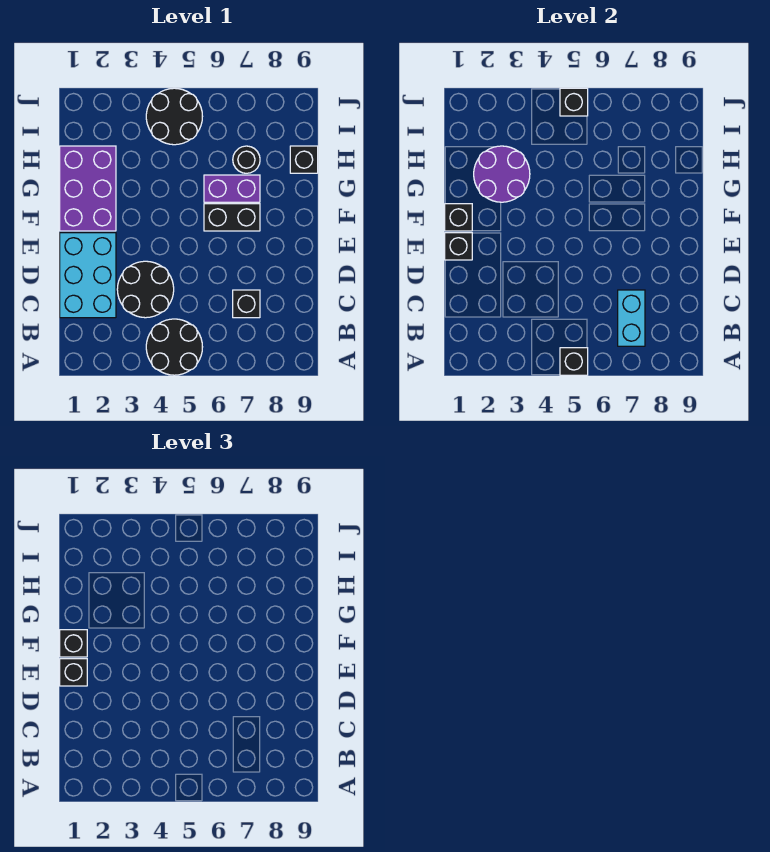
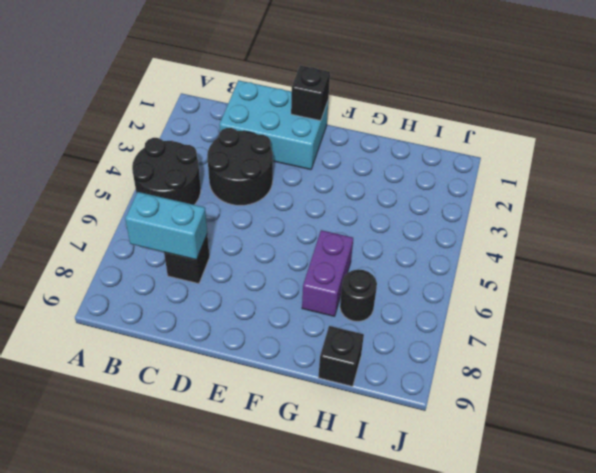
none -> purple 2x3 brick [60,146,116,231]
none -> black 1x2 brick [204,204,260,231]
none -> black 2x2 round brick [146,88,202,145]

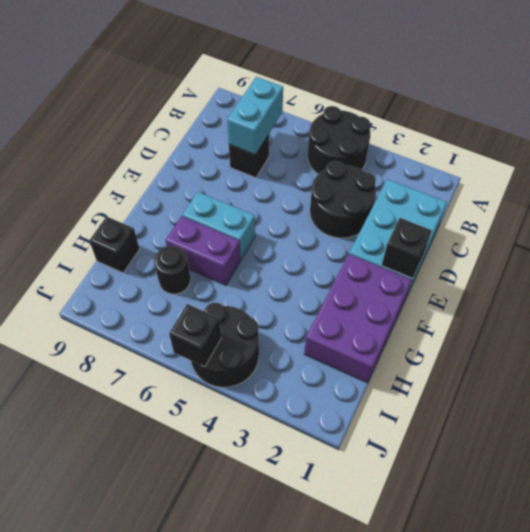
cyan 1x2 brick [182,192,255,260] -> black 1x2 brick [204,204,260,231]
none -> black 1x1 brick [560,348,588,375]
none -> black 1x1 brick [445,204,472,231]
none -> purple 2x2 round brick [474,146,530,202]

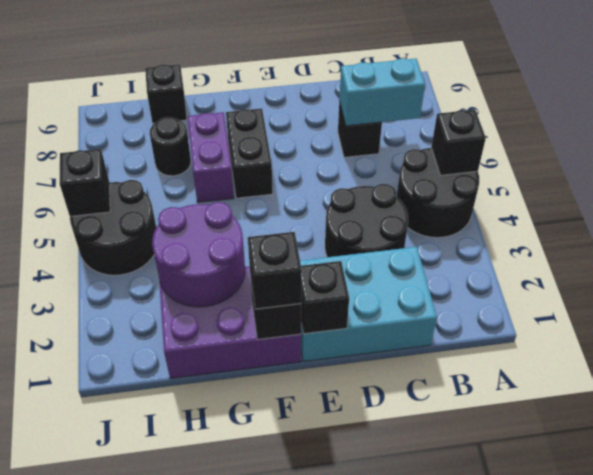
none -> black 1x1 brick [60,659,87,686]

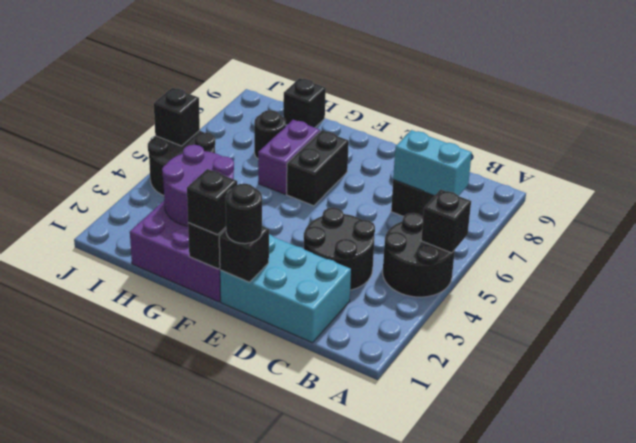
black 1x1 round brick [226,184,262,244] -> black 1x1 brick [60,659,87,686]

